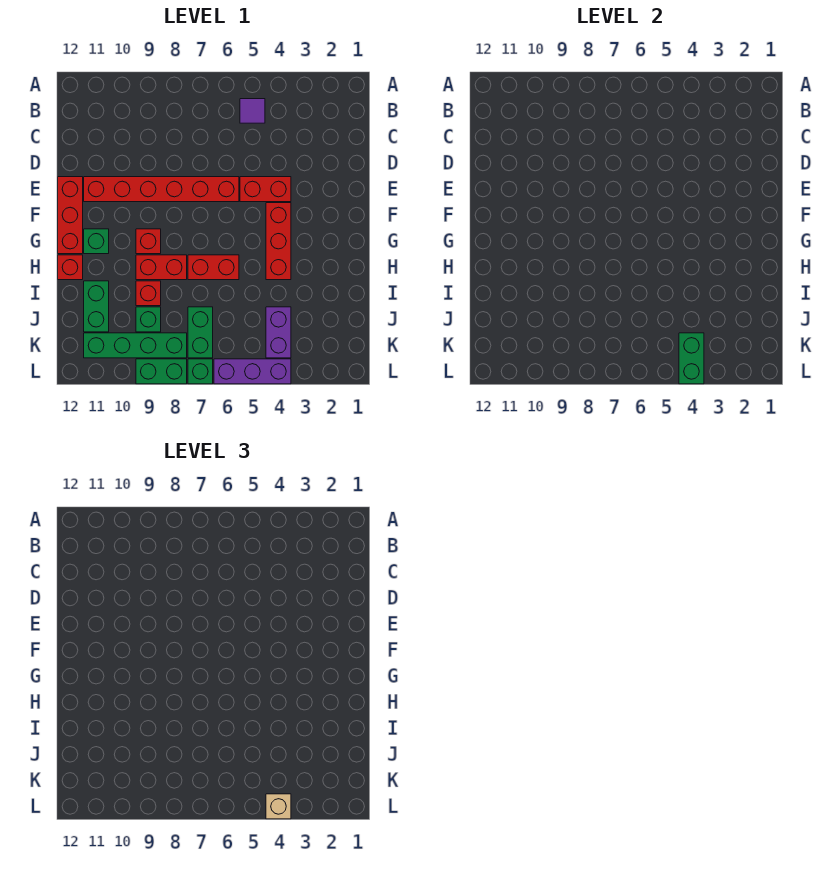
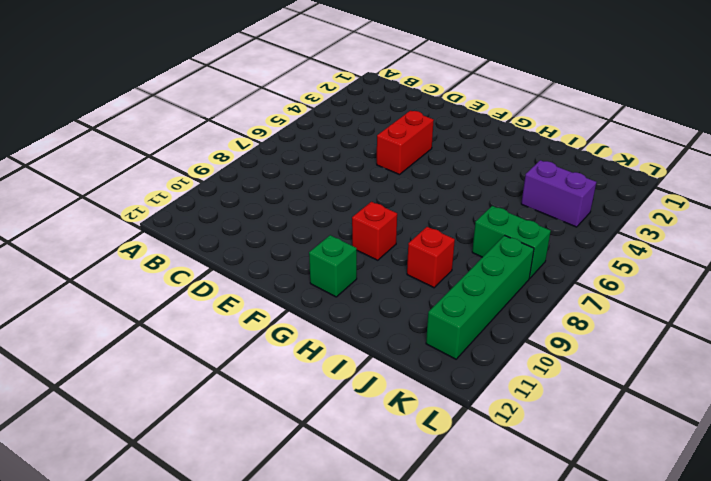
none -> purple 1x1 tile [240,99,265,123]
none -> red 1x6 brick [84,177,239,202]
none -> red 1x3 brick [58,177,83,254]

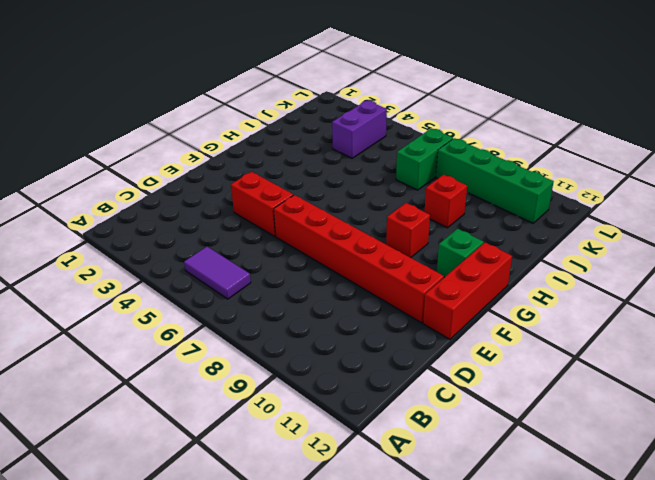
purple 1x2 tile [184,247,251,299] -> purple 1x1 tile [240,99,265,123]
none -> red 1x3 brick [266,203,291,280]
none -> red 1x2 brick [188,255,239,280]
none -> red 1x2 brick [136,255,187,280]

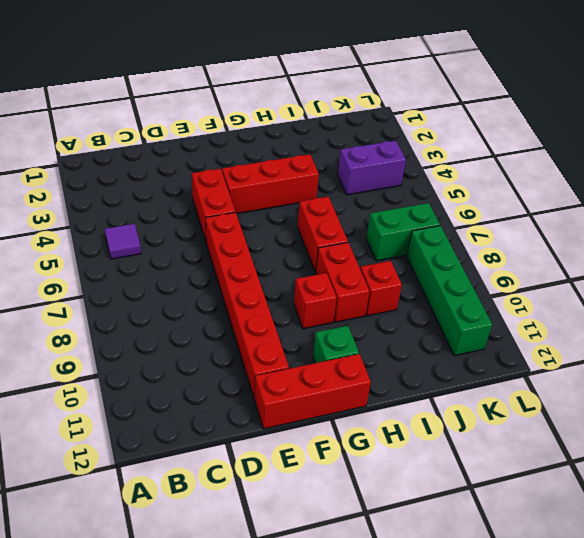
none -> red 1x1 brick [58,255,83,280]
none -> green 1x2 brick [84,281,109,332]
none -> green 1x1 brick [136,307,161,332]

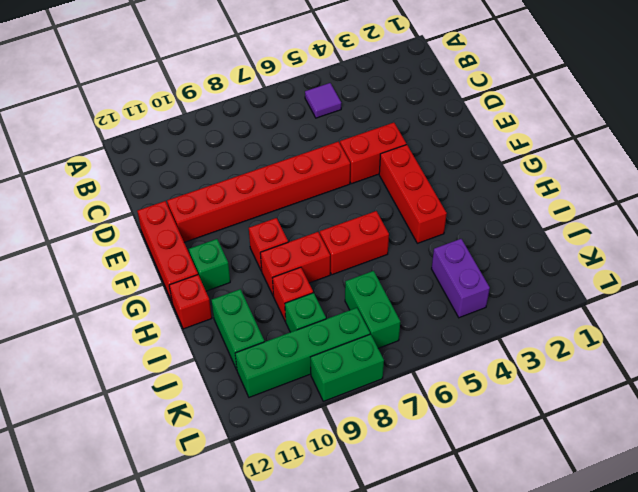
none -> purple 1x3 brick [214,359,291,384]
none -> green 1x1 brick [188,359,213,384]
none -> green 1x2 brick [679,333,704,384]

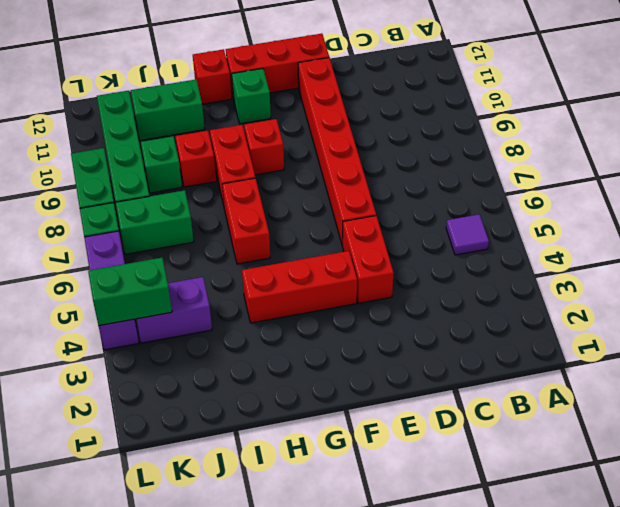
none -> tan 1x1 brick [266,794,291,819]

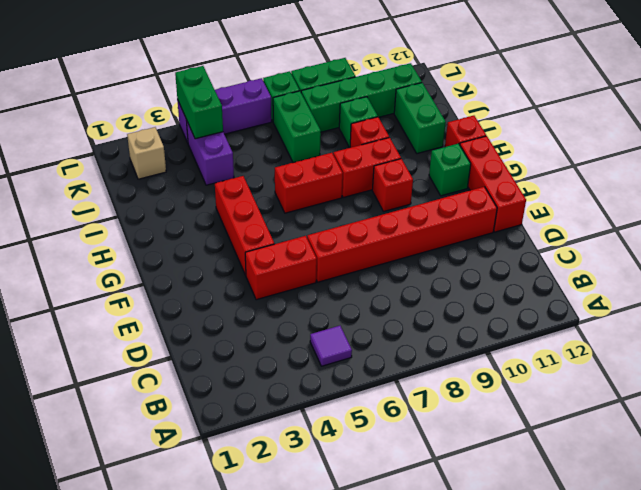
tan 1x1 brick [127,127,166,179] -> tan 1x1 brick moved to [266,794,291,819]

